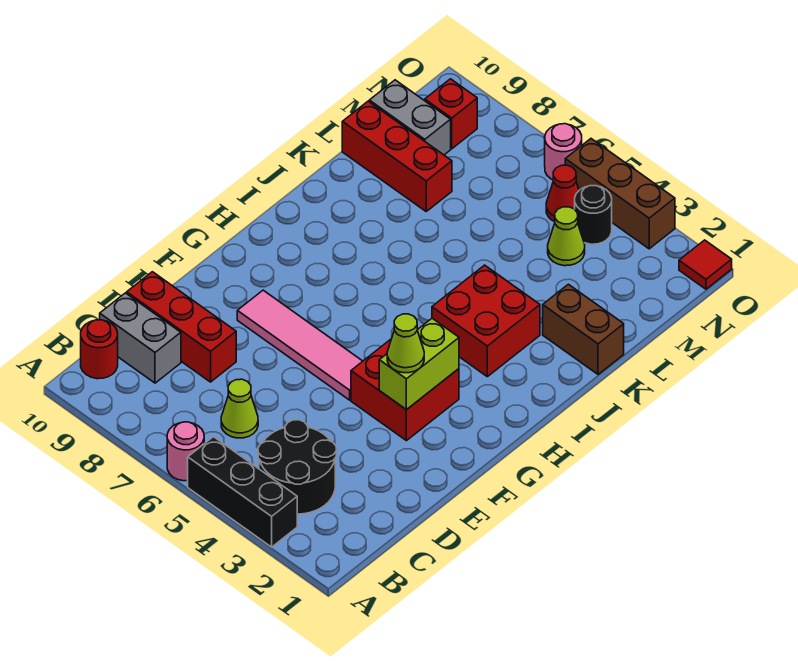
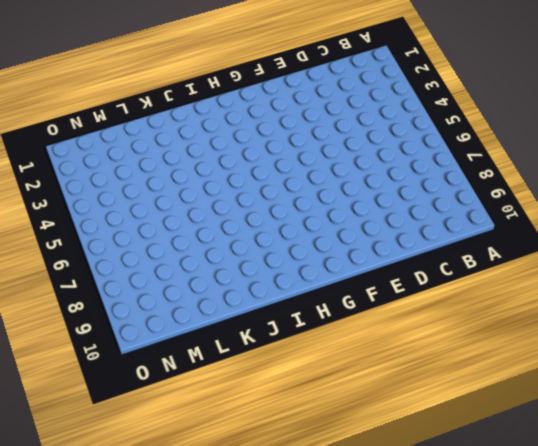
none -> black 1x3 brick [188,437,297,547]
none -> pink 1x1 round brick [167,422,204,481]
none -> black 2x2 round brick [258,420,336,514]

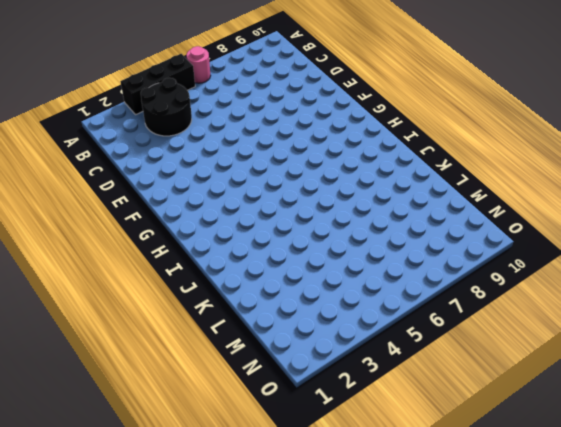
none -> red 1x1 round brick [81,320,118,379]
none -> lime 1x1 cone [221,379,258,438]
none -> grey 1x2 brick [100,293,181,383]

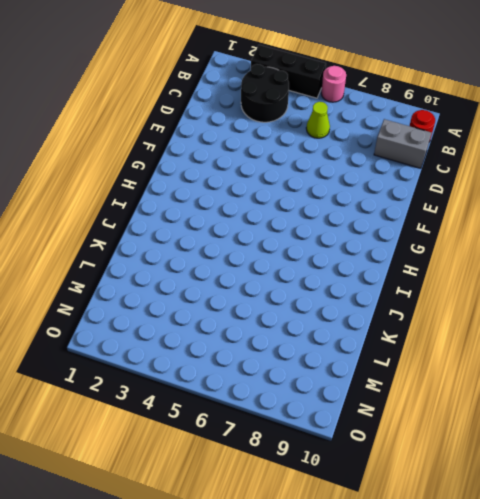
none -> red 1x3 brick [127,272,236,382]
none -> red 2x2 brick [351,339,459,441]
none -> pink 1x4 tile [237,290,363,400]

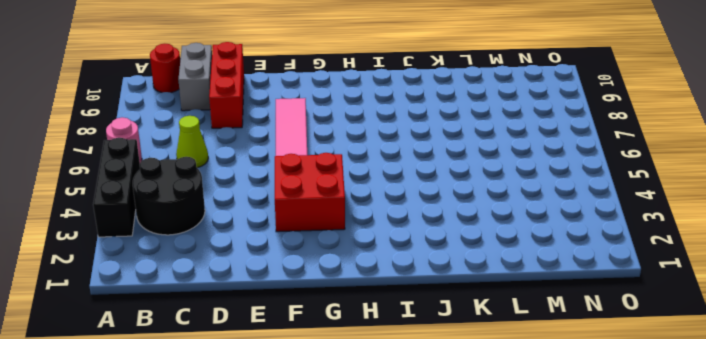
none -> red 2x2 brick [432,265,540,377]
none -> brown 1x2 brick [543,284,624,374]
none -> red 1x3 brick [342,101,452,211]

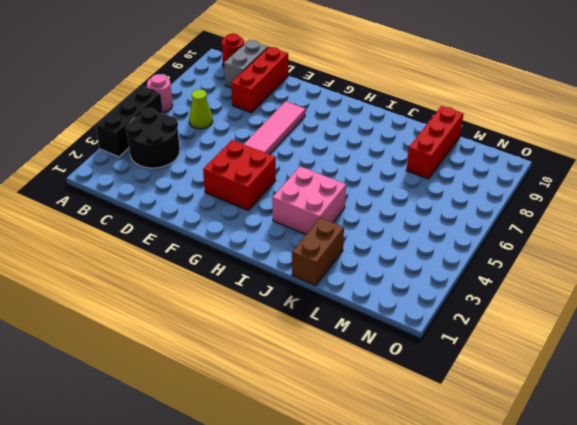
pink 2x2 brick [272,167,346,234] -> red 2x2 brick [432,265,540,377]
none -> lime 1x1 cone [548,207,585,266]
none -> grey 1x2 brick [369,80,451,155]
none -> black 1x1 round brick [575,186,612,244]

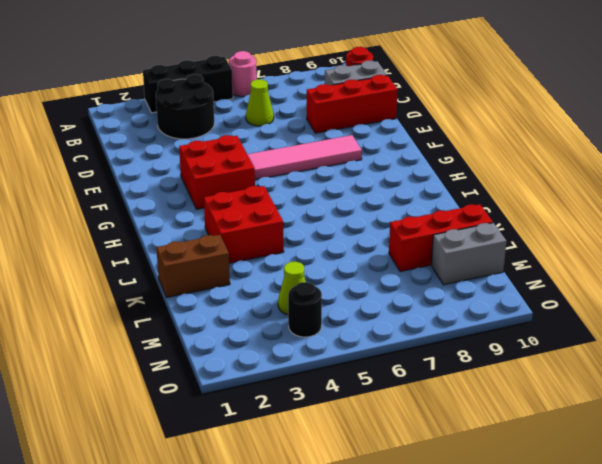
none -> red 1x1 cone [546,165,579,222]
none -> red 1x1 brick [425,79,477,149]
none -> red 1x1 tile [679,240,732,289]

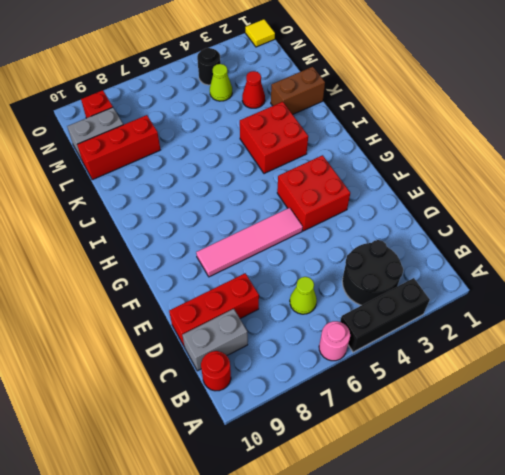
red 1x1 cone [242,71,265,108] -> red 1x1 cone moved to [546,165,579,222]
yellow 1x1 tile [245,19,275,47] -> red 1x1 tile [679,240,732,289]
none -> brown 1x3 brick [565,139,675,249]
none -> pink 1x1 round brick [545,124,582,180]
none -> lime 1x2 brick [379,318,459,410]

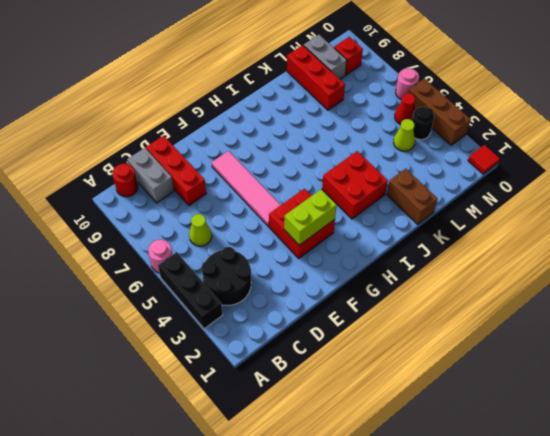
none -> lime 1x1 cone [387,314,424,373]

